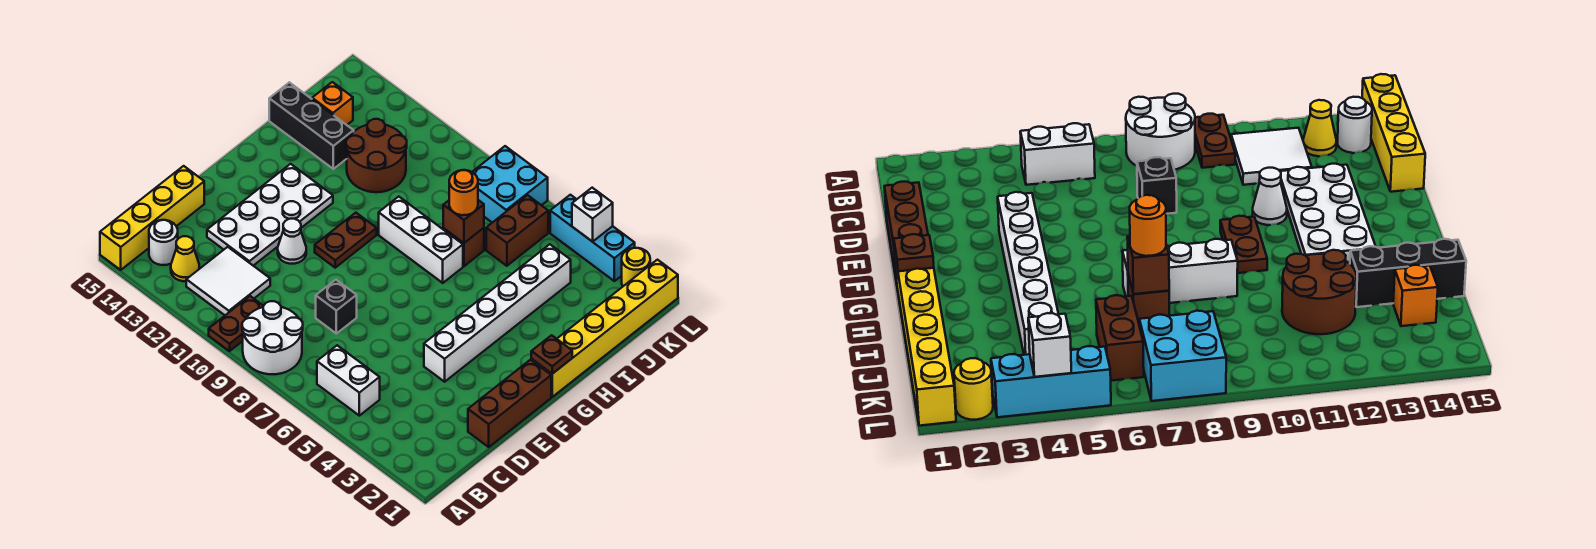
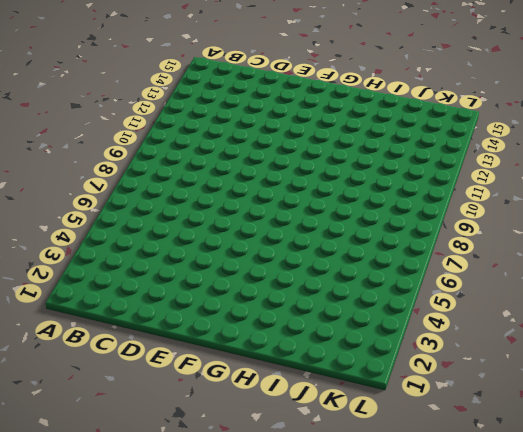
none -> white 2x2 round brick [242,301,303,374]
none -> brown 1x2 plate [209,296,263,351]
none -> yellow 1x4 brick [100,166,204,270]

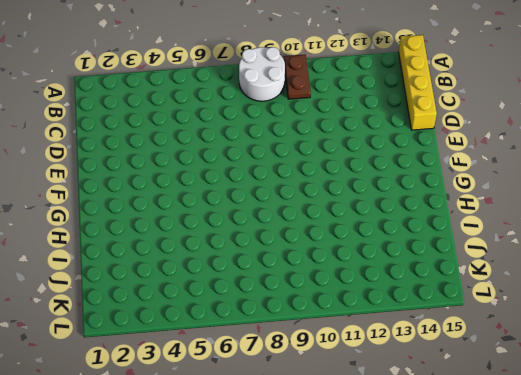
none -> white 1x2 brick [317,345,380,416]
none -> white 2x2 tile [186,247,270,315]
none -> yellow 1x1 cone [171,236,199,281]

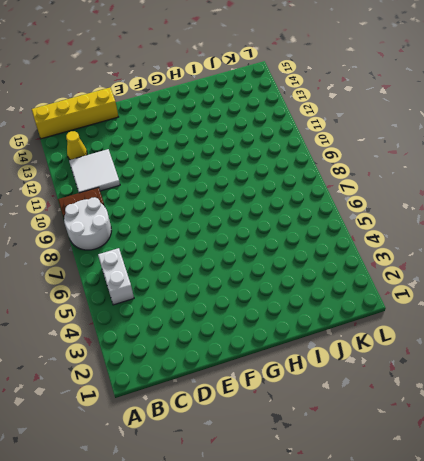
none -> white 1x1 round brick [149,220,178,265]
none -> brown 1x3 brick [468,360,551,447]
none -> black 1x1 brick [316,280,357,334]

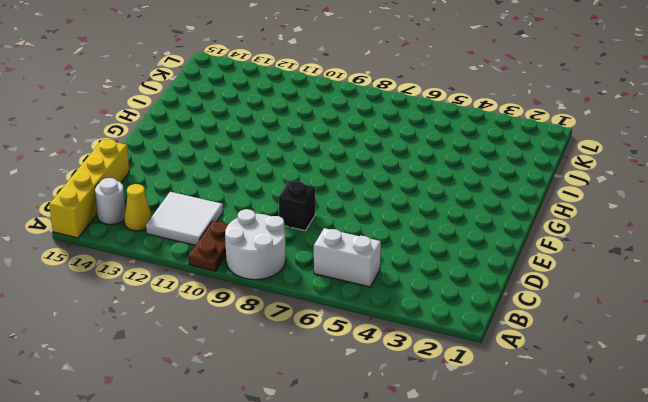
none -> brown 1x3 brick [468,360,551,447]
none -> white 2x4 plate [207,164,333,266]
none -> white 1x6 brick [424,244,571,382]

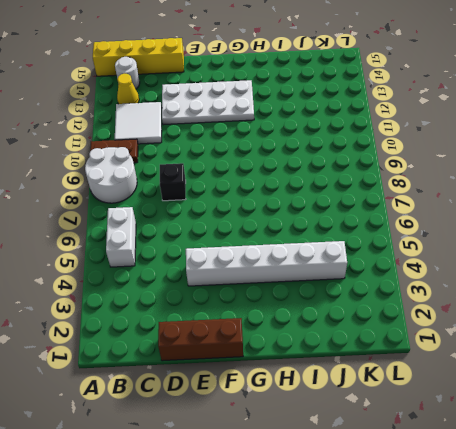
none -> white 1x1 cone [278,219,306,264]
none -> brown 1x2 plate [315,213,377,268]
none -> yellow 1x6 brick [531,260,678,397]

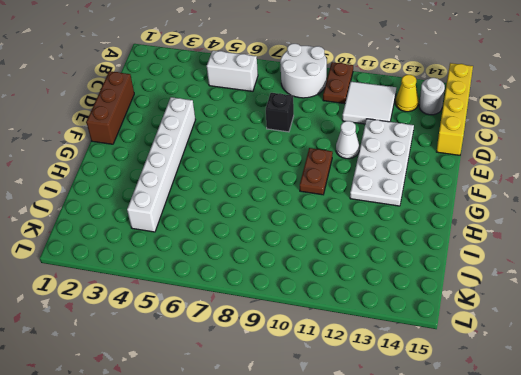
none -> yellow 1x6 brick [531,260,678,397]
none -> white 1x3 brick [379,197,463,283]
none -> brown 1x1 brick [443,228,484,266]

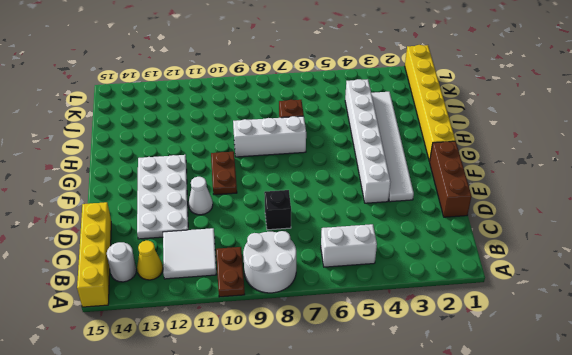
white 1x6 tile [371,92,414,202] -> none
none -> brown 2x2 round brick [346,119,407,192]
none -> black 1x3 brick [269,82,354,169]
none -> brown 1x2 brick [486,195,548,266]

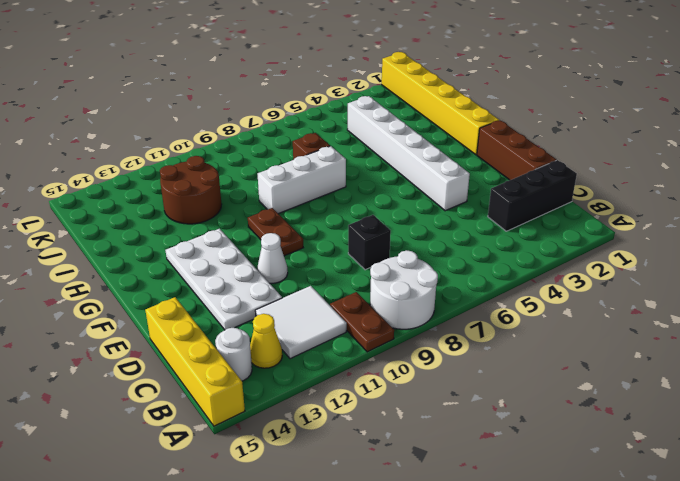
black 1x3 brick [488,160,577,231] -> black 1x3 brick moved to [269,82,354,169]
none -> white 1x2 brick [317,345,380,416]
none -> brown 1x2 brick [486,195,548,266]
none -> orange 1x1 brick [312,82,353,125]

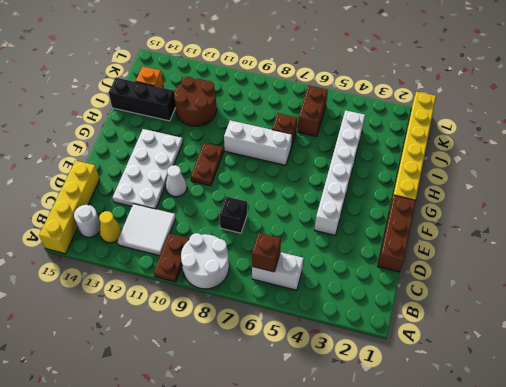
brown 1x1 brick [252,233,281,272] -> brown 1x1 brick moved to [443,200,484,243]
none -> cyan 2x2 brick [473,146,548,223]
none -> yellow 1x1 round brick [622,248,650,286]
none -> cyan 1x3 brick [550,195,635,281]

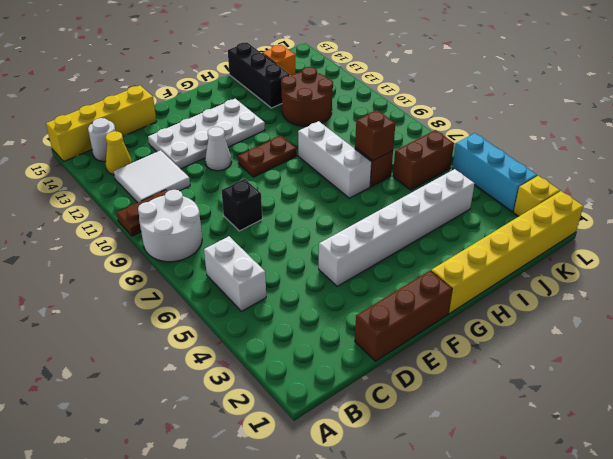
yellow 1x1 brick [514,176,560,216] -> yellow 1x1 round brick [622,248,650,286]
none -> cyan 2x2 brick [473,146,548,223]
none -> brown 1x1 plate [531,335,572,374]
none -> white 1x1 brick [572,188,613,242]

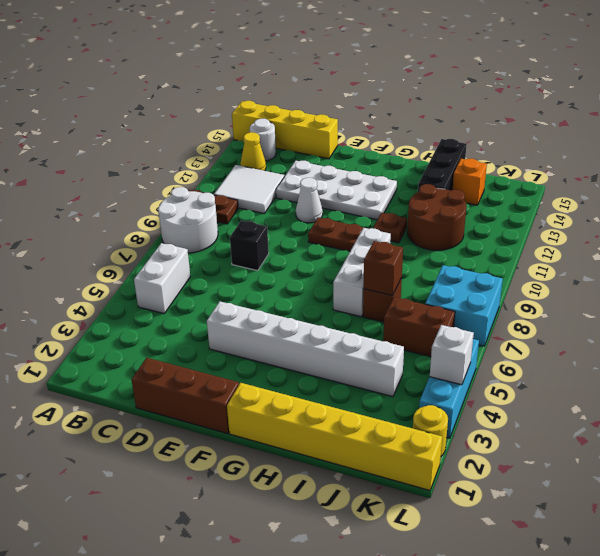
brown 1x1 plate [373,213,407,243] -> brown 1x1 plate moved to [531,335,572,374]
none -> orange 1x1 round brick [449,170,478,215]

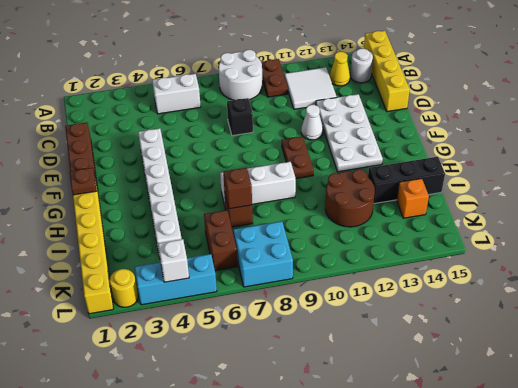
none -> orange 1x1 round brick [449,170,478,215]

